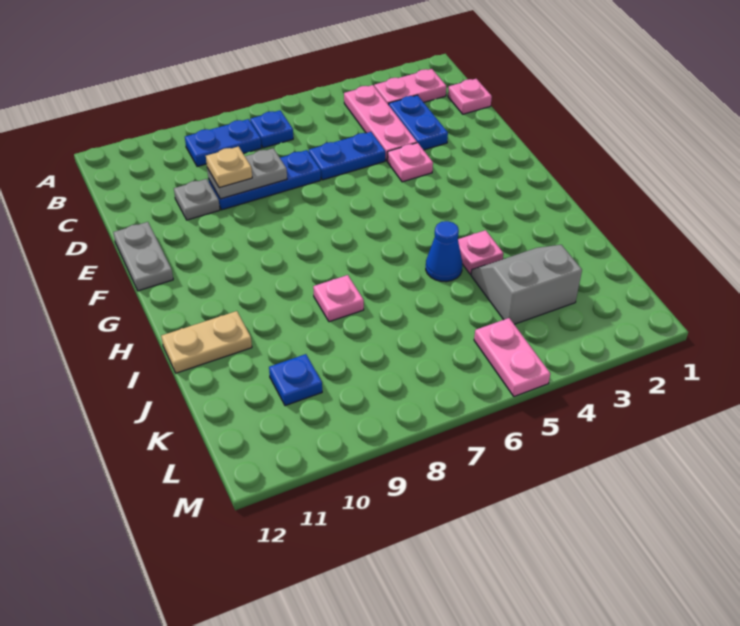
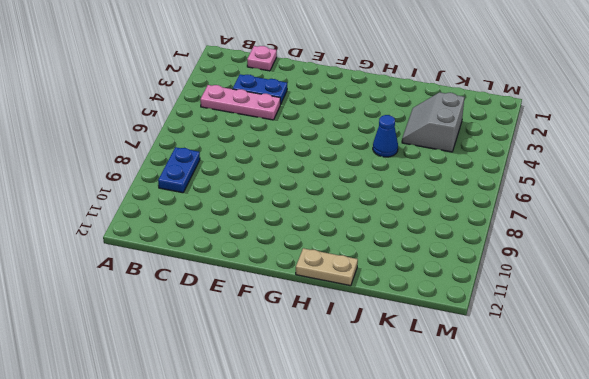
tan 1x2 plate [296,248,358,286] -> tan 1x2 plate turned to [161,311,252,373]
none -> pink 1x2 plate [374,69,446,105]
none -> blue 1x1 plate [250,111,293,148]
none -> blue 1x2 plate [309,132,385,180]

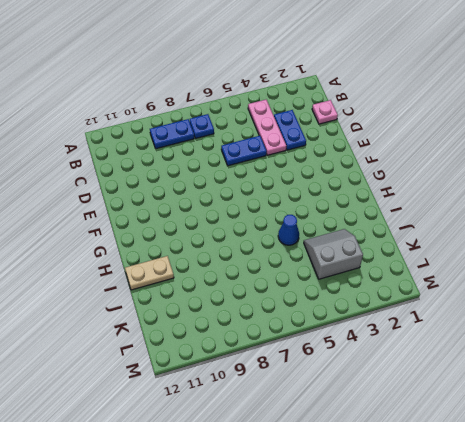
none -> pink 1x2 plate [374,69,446,105]
none -> blue 1x3 plate [209,150,321,210]
none -> grey 1x1 plate [174,179,220,220]

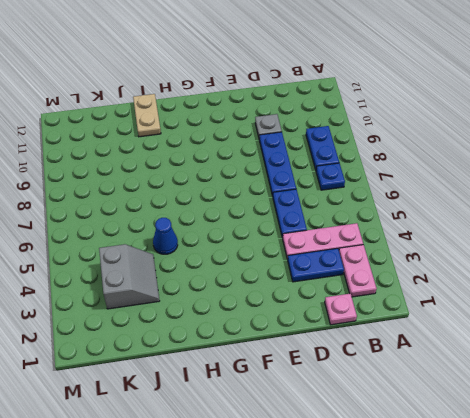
none -> pink 1x1 plate [387,143,433,182]
none -> grey 1x2 plate [113,222,173,291]
none -> pink 1x1 plate [458,230,504,274]

